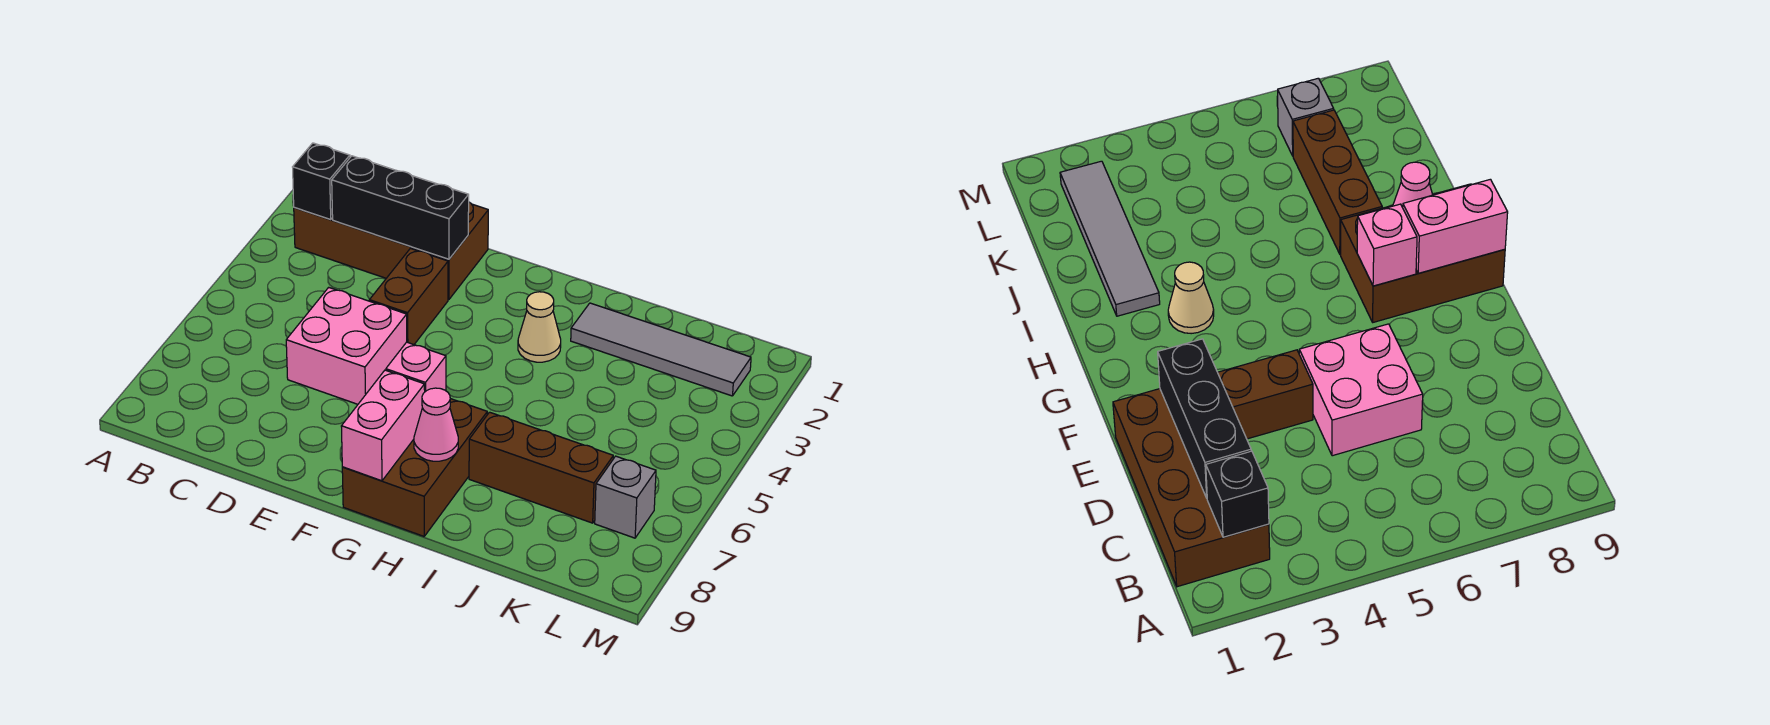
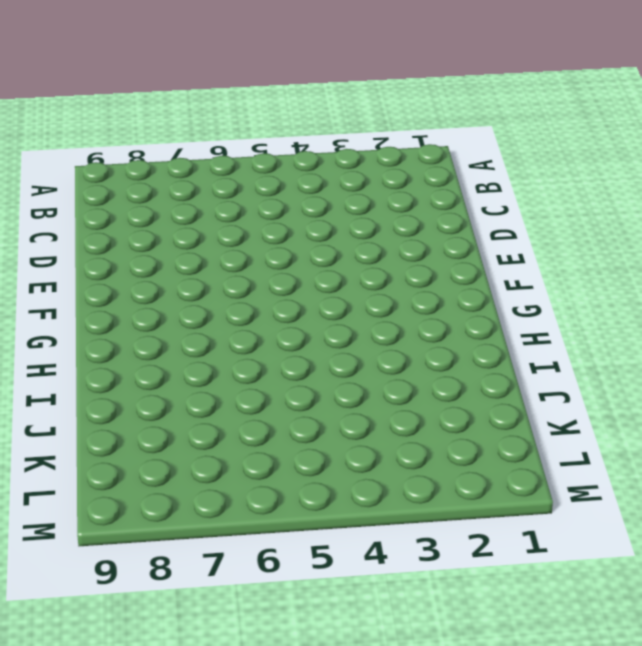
none -> brown 2x4 brick [294,202,488,300]
none -> pink 2x2 brick [286,287,407,404]
none -> brown 1x2 brick [369,249,448,345]

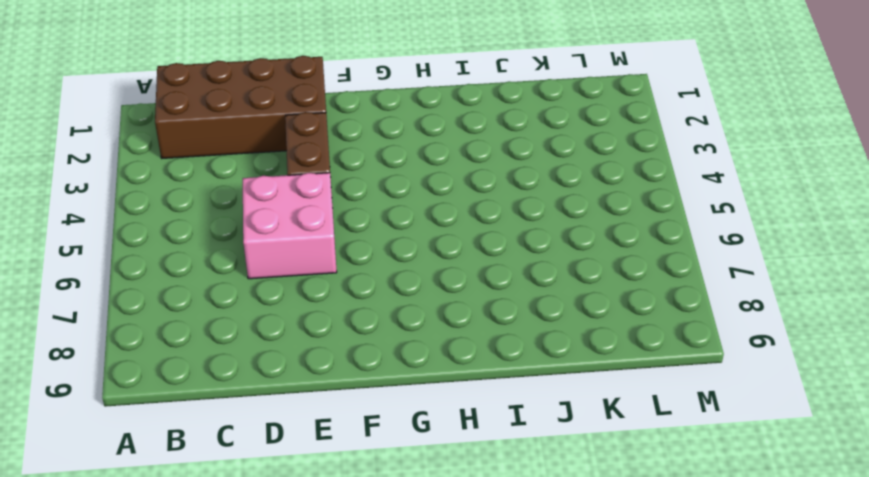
none -> brown 2x3 brick [342,399,487,536]
none -> tan 1x1 cone [518,292,561,362]
none -> grey 1x4 tile [571,303,751,396]

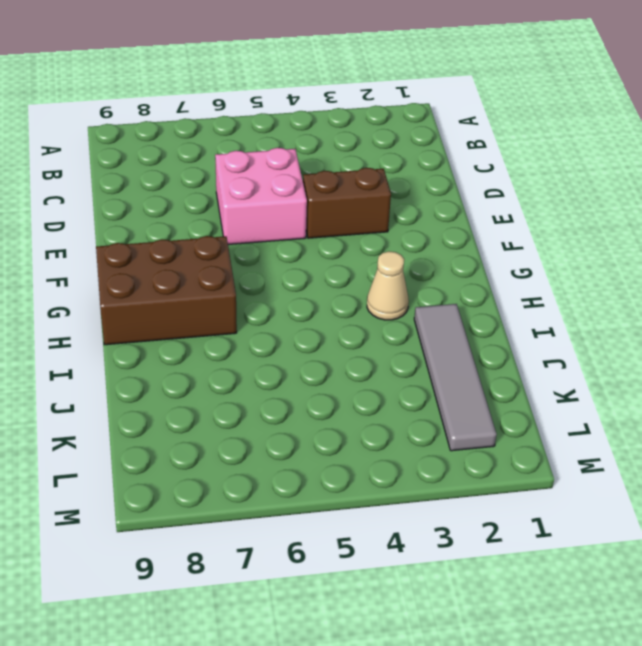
none -> brown 2x4 brick [294,202,488,300]
none -> brown 1x3 brick [469,412,613,523]
none -> grey 1x1 brick [595,456,656,538]

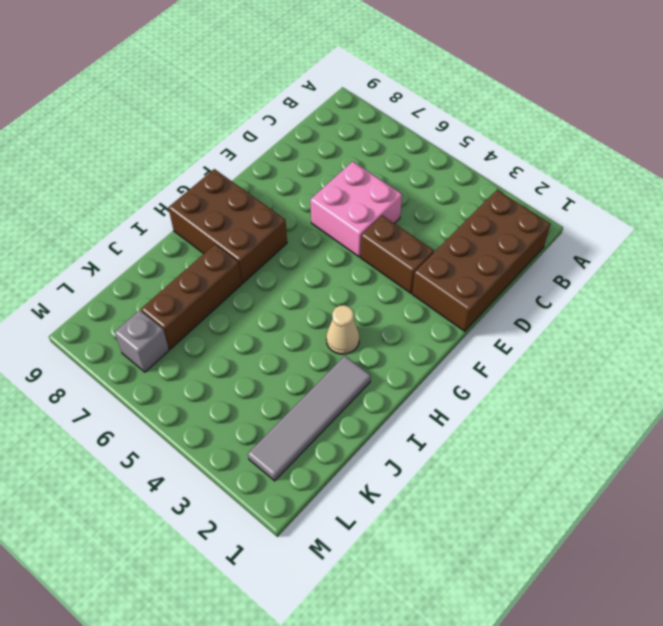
none -> black 1x1 brick [293,143,350,219]
none -> black 1x3 brick [332,156,469,259]
none -> pink 1x1 brick [386,342,446,392]

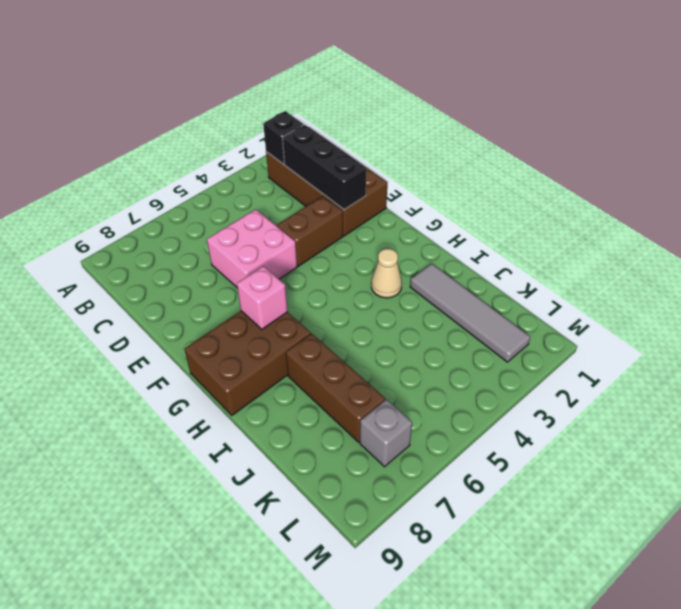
none -> pink 1x2 brick [341,370,425,481]
none -> pink 1x1 cone [414,388,458,461]

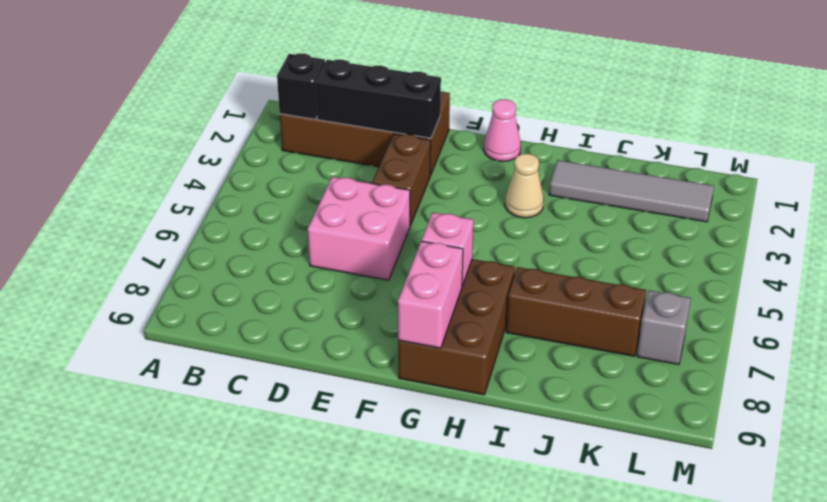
pink 1x1 cone [484,99,521,161] -> pink 1x1 cone moved to [414,388,458,461]

